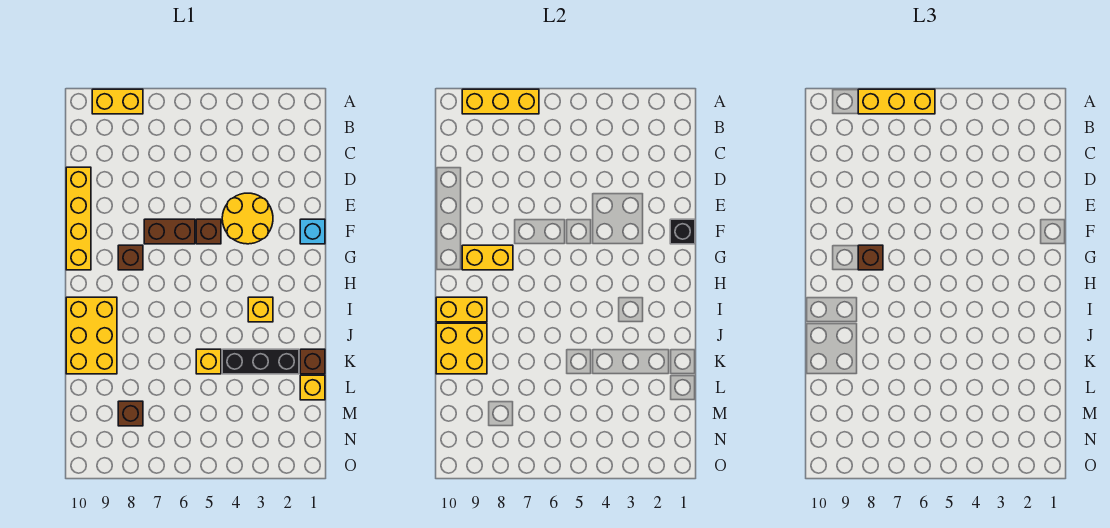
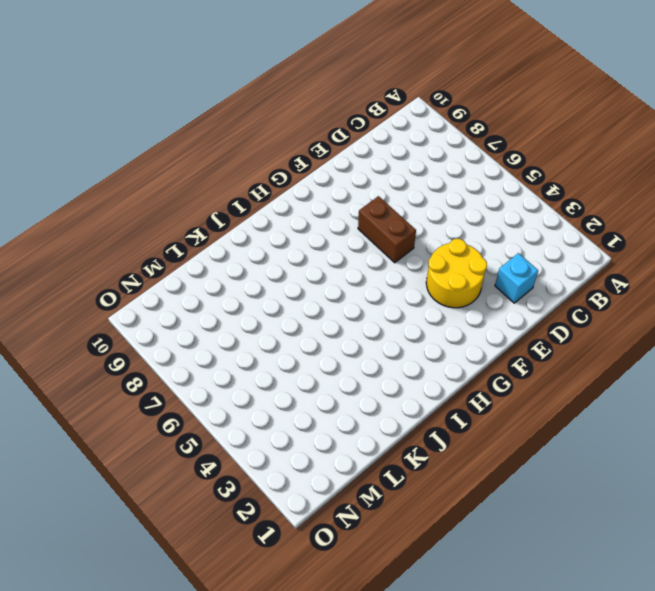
cyan 1x1 brick [495,253,538,303] -> cyan 1x1 brick moved to [300,219,325,244]
none -> yellow 1x2 brick [92,89,143,114]
none -> yellow 1x4 brick [66,167,91,270]
none -> brown 1x1 brick [196,219,221,244]

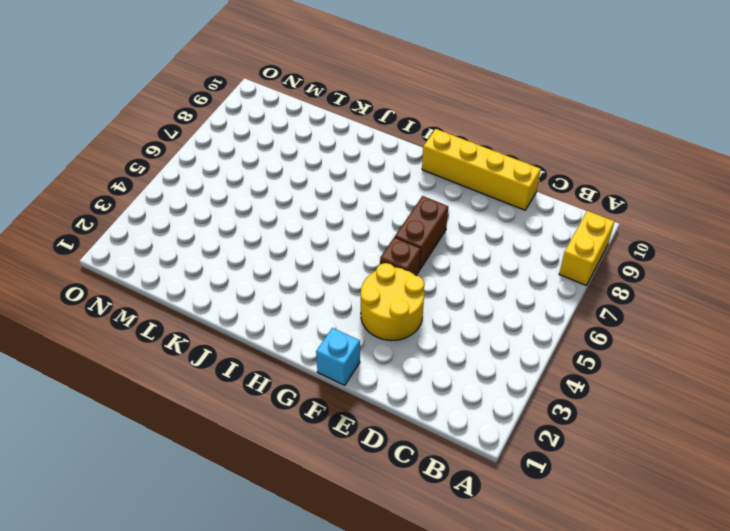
none -> brown 1x1 brick [118,245,143,270]
none -> yellow 1x1 brick [248,297,273,322]
none -> yellow 2x3 brick [66,297,117,374]

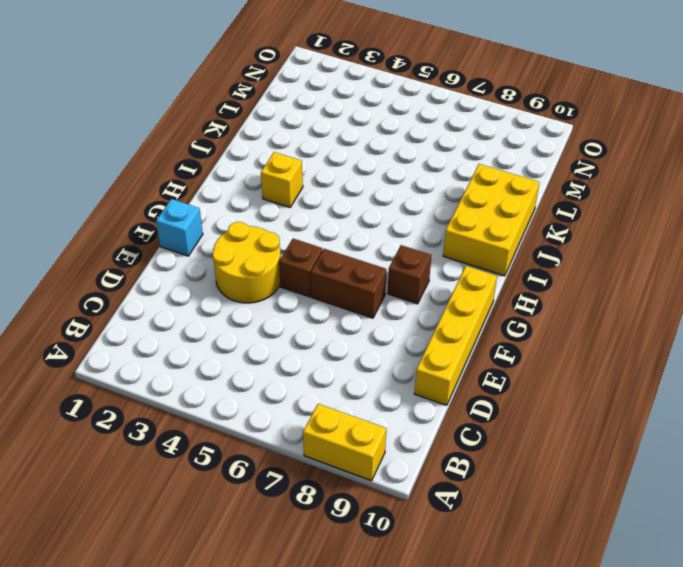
none -> brown 1x1 brick [300,349,325,374]
none -> black 1x3 brick [222,349,299,374]
none -> yellow 1x1 brick [196,349,221,374]

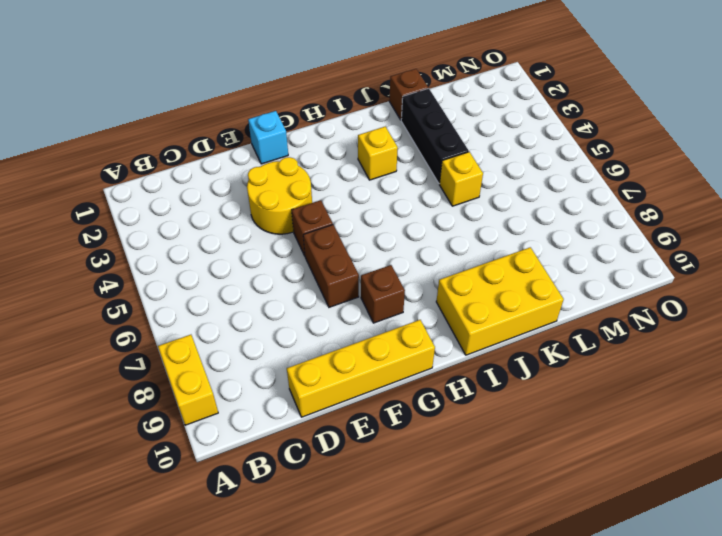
none -> yellow 1x1 brick [300,375,325,400]
none -> brown 1x1 brick [118,401,143,426]
none -> yellow 1x3 brick [462,89,539,114]

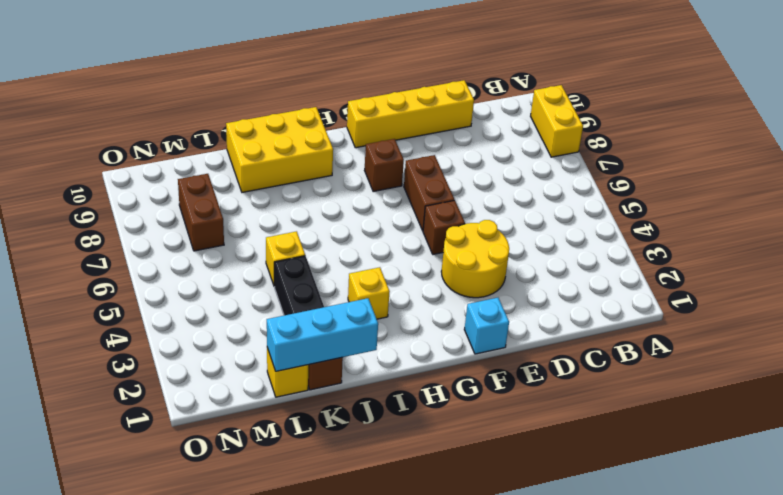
cyan 1x3 brick [267,298,378,371] -> none
brown 1x2 brick [178,174,224,251] -> brown 1x1 brick [118,401,143,426]
none -> yellow 1x3 brick [462,89,539,114]
none -> black 1x1 brick [670,219,695,244]
none -> yellow 1x2 brick [462,245,513,270]

